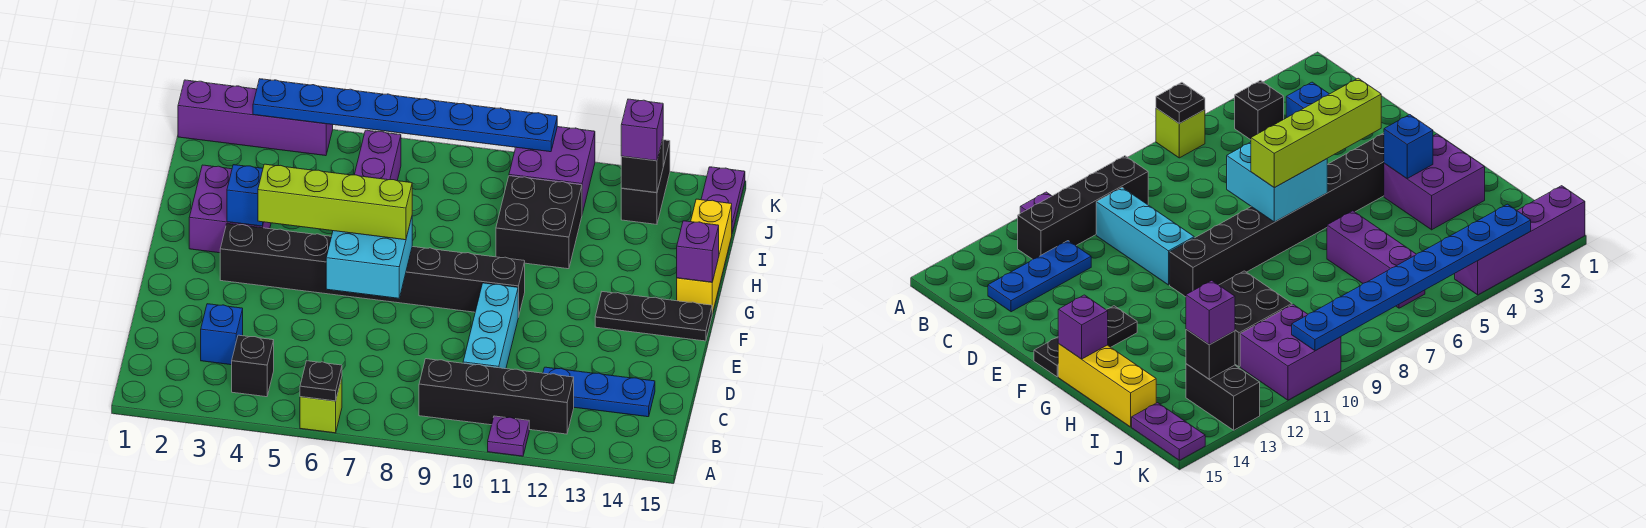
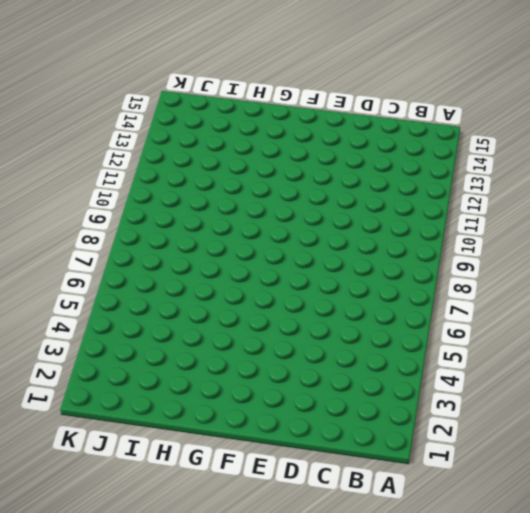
none -> lime 1x1 brick [300,378,342,433]
none -> purple 1x1 plate [488,416,529,456]
none -> black 1x1 brick [232,335,274,397]

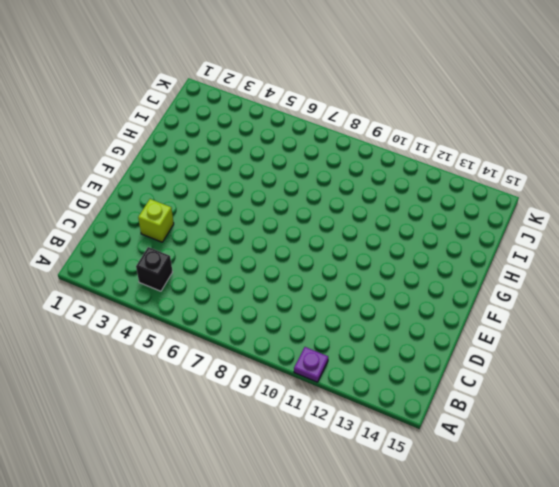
lime 1x1 brick [138,199,174,242] -> lime 1x1 brick moved to [300,378,342,433]
none -> black 1x4 brick [419,359,574,434]
none -> blue 1x1 brick [201,304,243,365]
none -> cyan 1x3 brick [463,283,518,369]

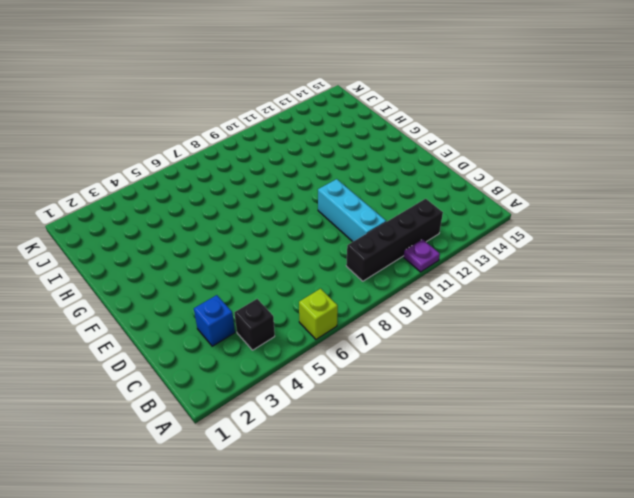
none -> blue 1x3 plate [543,367,655,417]
none -> black 1x8 brick [220,223,525,317]
none -> black 1x3 plate [595,292,712,341]

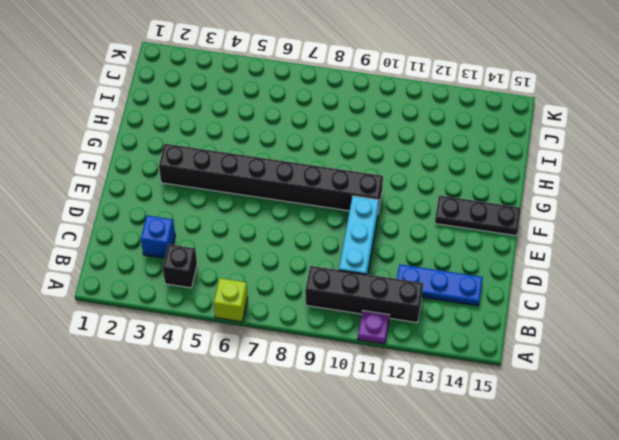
none -> purple 2x2 brick [189,165,271,253]
none -> yellow 1x3 brick [677,199,732,314]
none -> purple 1x3 brick [354,130,401,181]

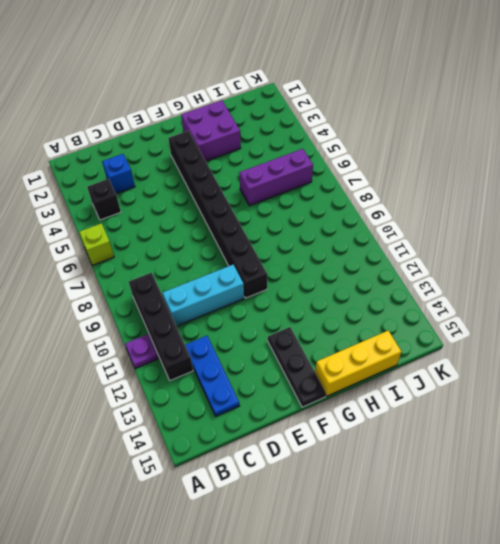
none -> black 2x2 brick [496,176,582,269]
none -> purple 2x2 brick [509,127,595,214]
none -> black 1x2 brick [621,140,670,224]

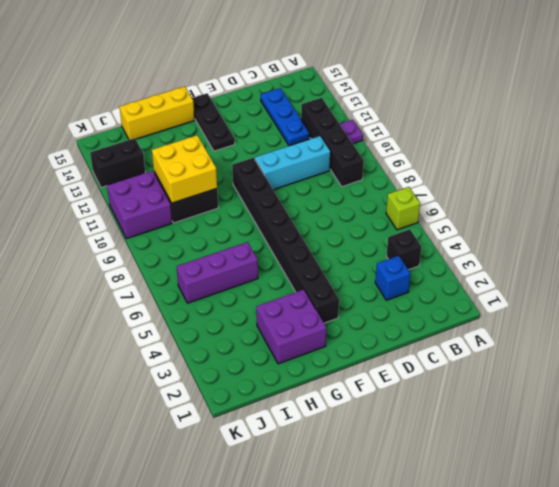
yellow 2x2 brick [152,135,217,203] -> none
none -> purple 1x2 plate [701,167,745,232]
none -> purple 1x4 brick [178,80,333,156]
none -> black 1x1 plate [300,361,342,401]

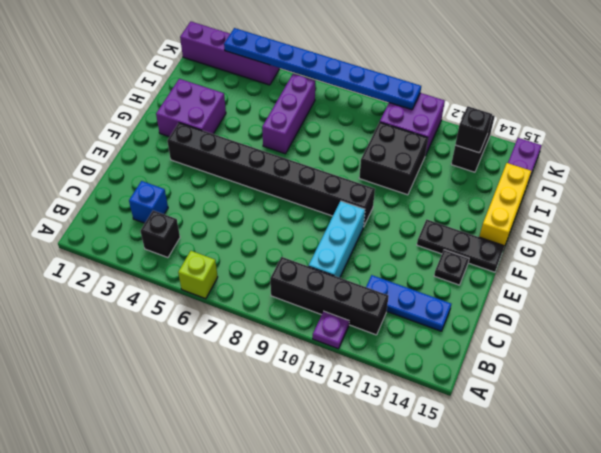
black 1x1 plate [434,250,469,285] -> black 1x1 plate moved to [300,361,342,401]
none -> cyan 2x2 brick [326,217,412,298]
none -> blue 1x1 brick [227,165,264,226]
none -> purple 1x1 brick [677,221,719,282]

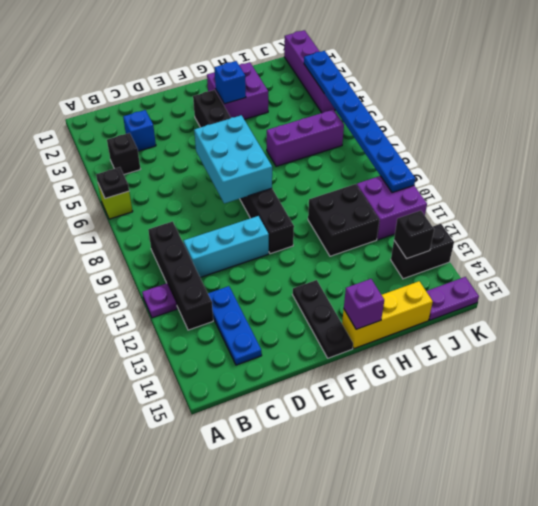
cyan 2x3 brick [194,115,272,203] -> cyan 2x2 brick [326,217,412,298]
none -> lime 1x4 brick [258,164,412,240]
none -> purple 1x1 brick [621,99,663,161]

